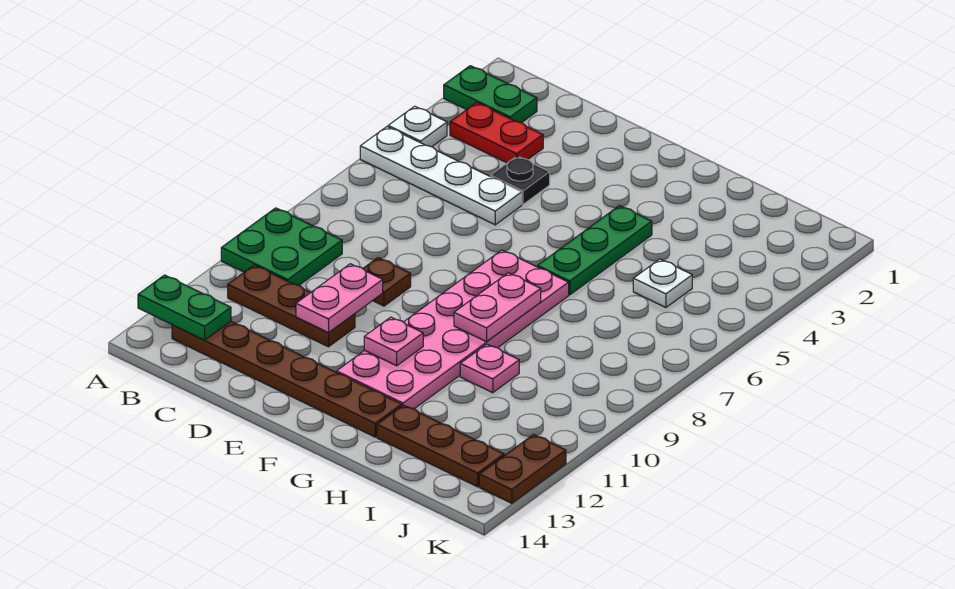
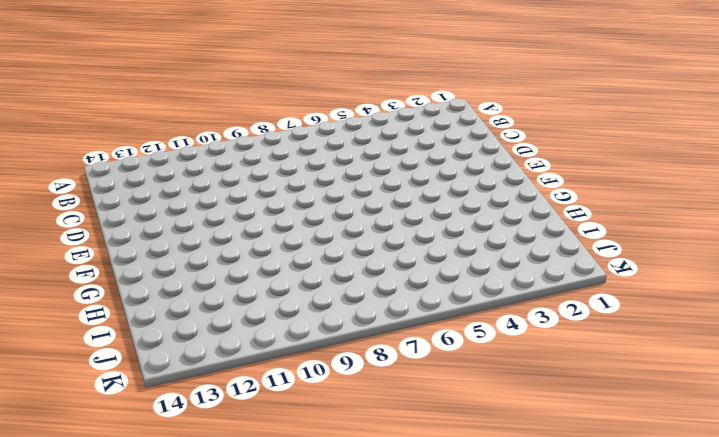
none -> green 1x2 plate [444,66,537,123]
none -> white 1x1 plate [388,106,447,147]
none -> white 1x4 plate [360,127,522,225]

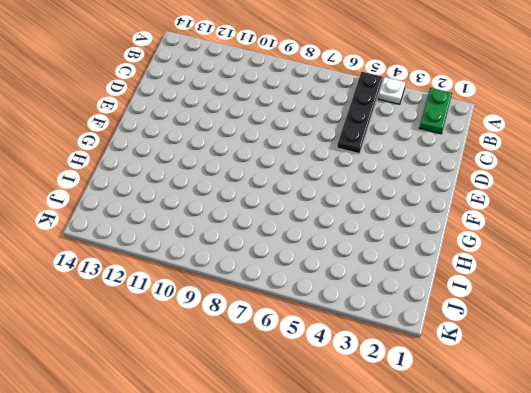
black 1x4 plate [337,72,383,154] -> white 1x4 plate [360,127,522,225]
none -> green 2x2 plate [221,208,342,285]
none -> red 1x2 plate [450,102,543,163]
none -> brown 1x3 plate [228,265,355,347]

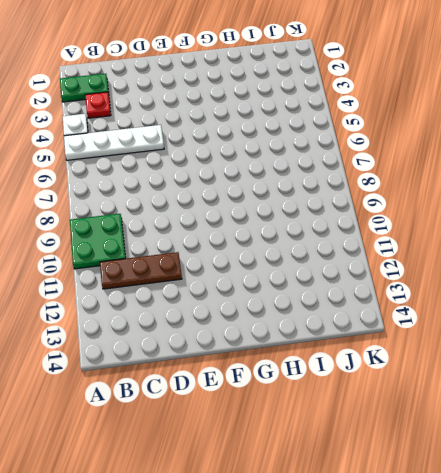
red 1x1 plate [85,92,111,118] -> red 1x2 plate [450,102,543,163]
none -> brown 1x6 plate [172,321,402,437]
none -> black 1x1 plate [491,156,550,204]
none -> brown 1x1 plate [363,258,411,306]

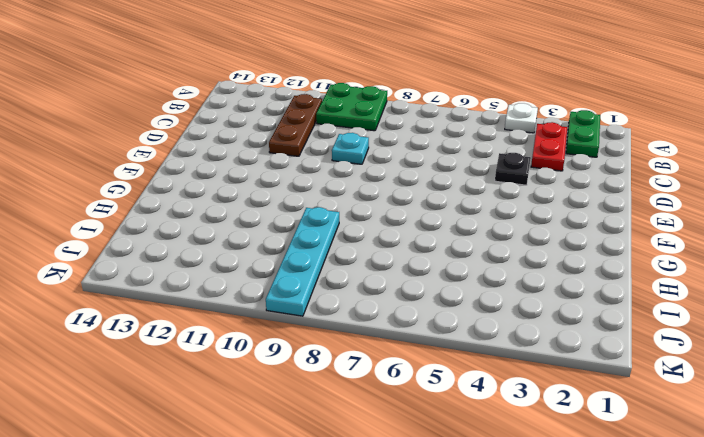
cyan 1x1 plate [332,133,369,164] -> brown 1x1 plate [363,258,411,306]
cyan 1x4 plate [266,207,339,316] -> none
none -> white 1x4 plate [360,127,522,225]
none -> brown 1x6 plate [172,321,402,437]
none -> pink 2x6 plate [336,250,569,409]

